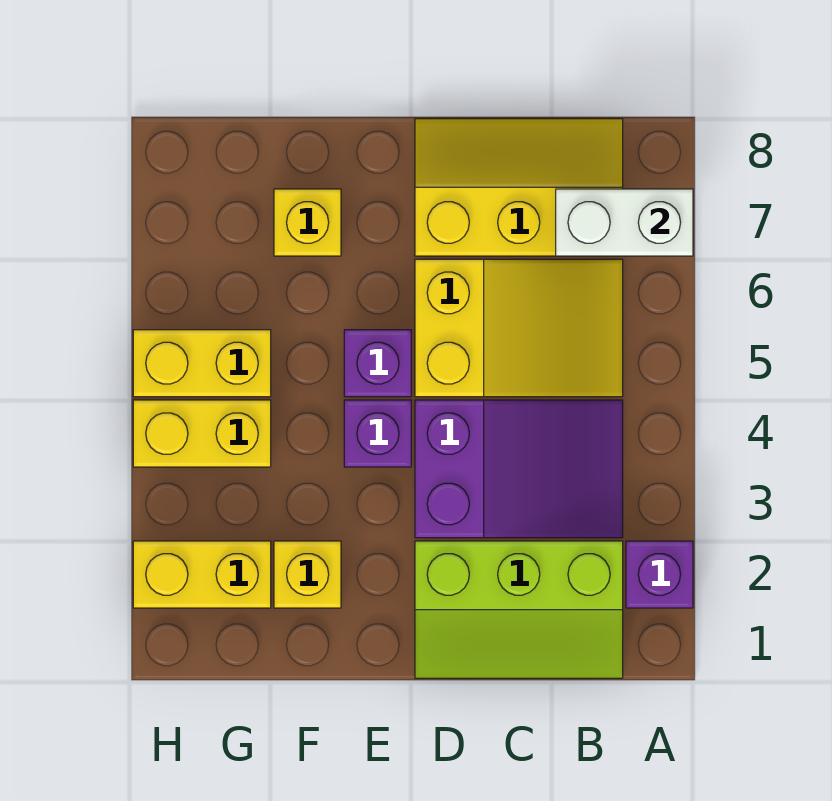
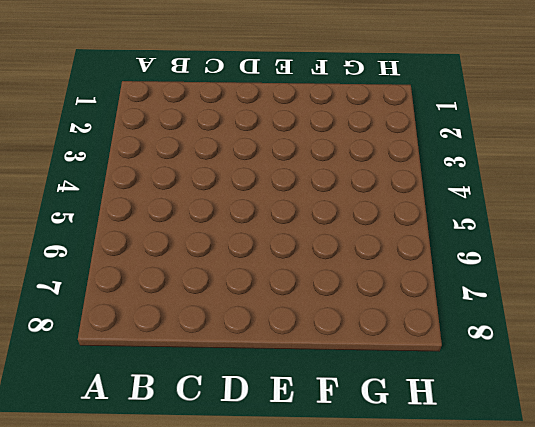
none -> purple 1x1 brick [626,541,693,608]
none -> lime 2x3 slope [415,541,623,678]
none -> purple 2x3 slope [415,400,623,538]

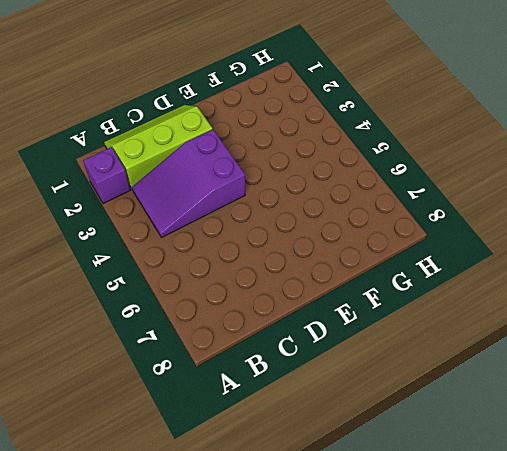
none -> yellow 2x3 slope [415,259,623,397]
none -> yellow 2x3 slope [415,119,623,256]
none -> purple 1x1 brick [344,400,411,467]

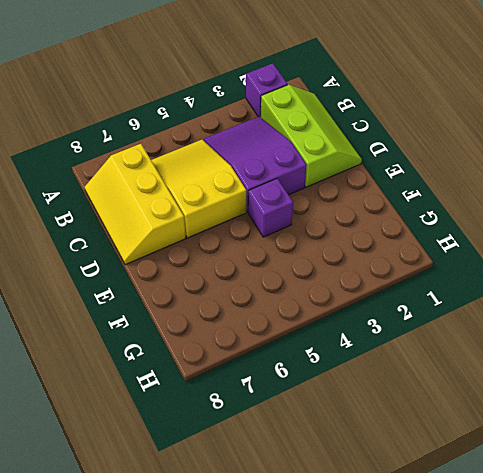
none -> purple 1x1 brick [344,330,411,397]
none -> yellow 1x1 brick [274,541,341,608]
none -> yellow 1x1 brick [274,189,341,256]

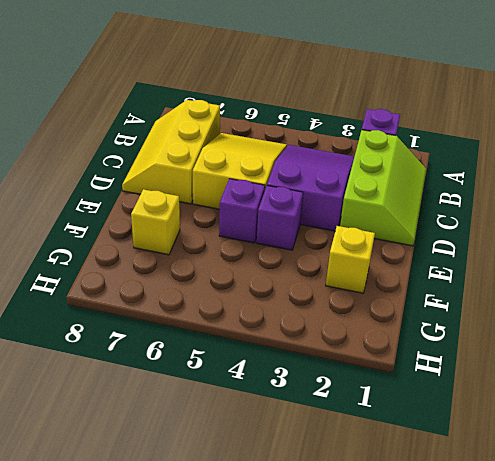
none -> yellow 1x2 brick [133,541,271,608]
none -> yellow 1x2 brick [133,400,271,467]
none -> yellow 1x2 brick [133,330,271,397]

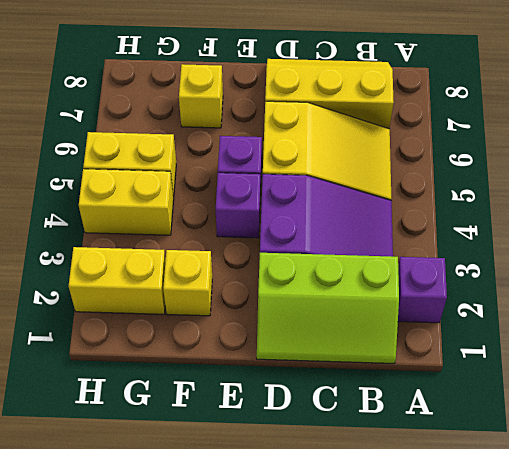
none -> white 1x2 brick [556,189,693,256]

